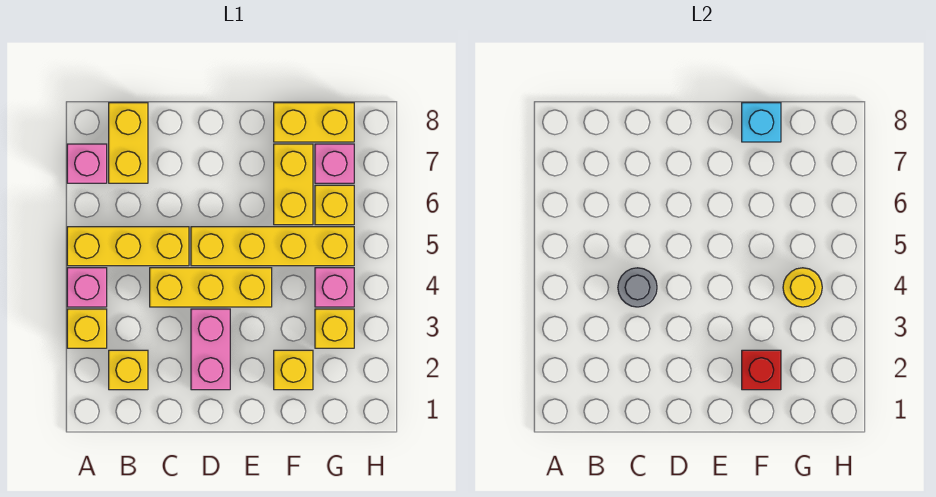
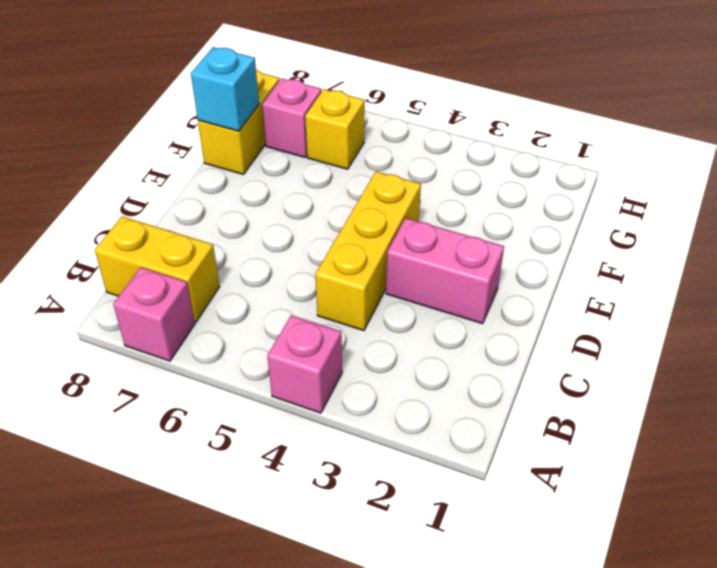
none -> yellow 1x1 brick [67,309,107,348]
none -> yellow 1x3 brick [67,227,189,266]
none -> yellow 1x1 brick [109,350,148,390]

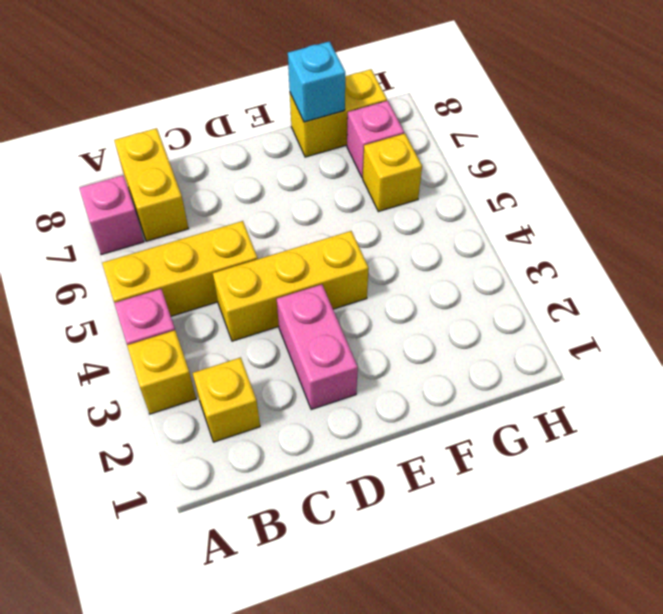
none -> yellow 1x4 brick [191,227,354,266]
none -> yellow 1x1 brick [274,350,313,390]
none -> yellow 1x2 brick [274,144,313,225]

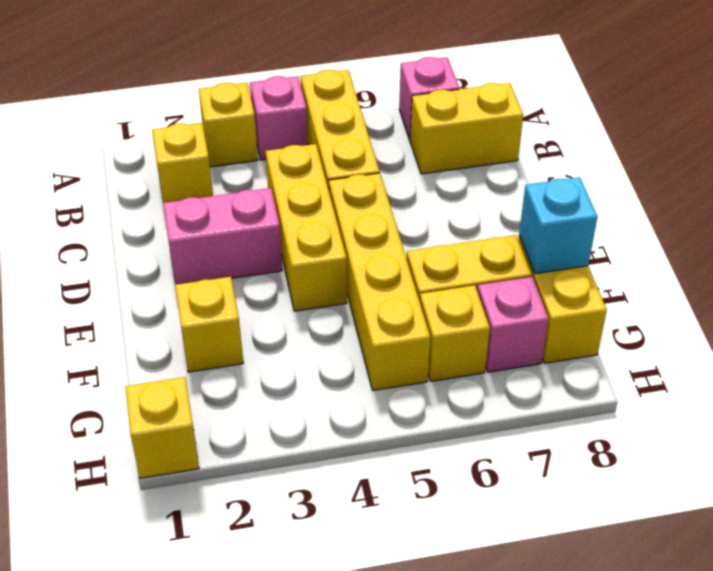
yellow 1x1 brick [125,377,199,478] -> yellow 1x1 brick moved to [315,309,354,348]
none -> pink 1x1 brick [315,268,354,307]
none -> grey 1x1 round brick [618,268,657,307]
none -> red 1x1 brick [742,350,781,390]

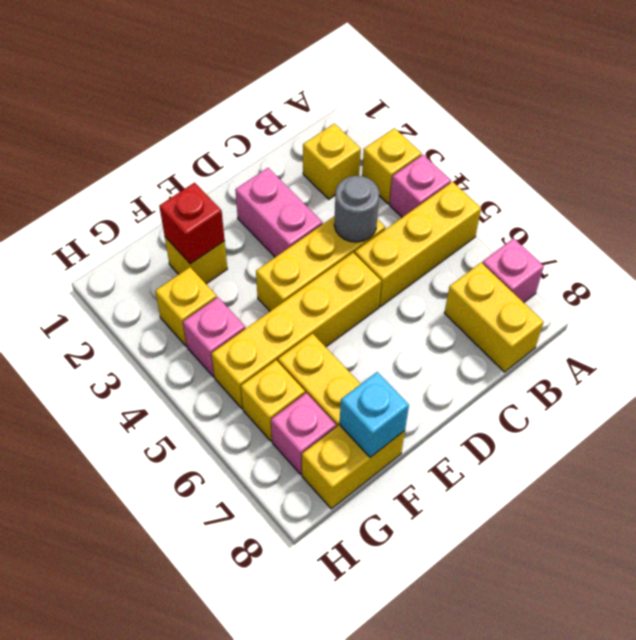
none -> yellow 1x1 round brick [783,268,822,307]

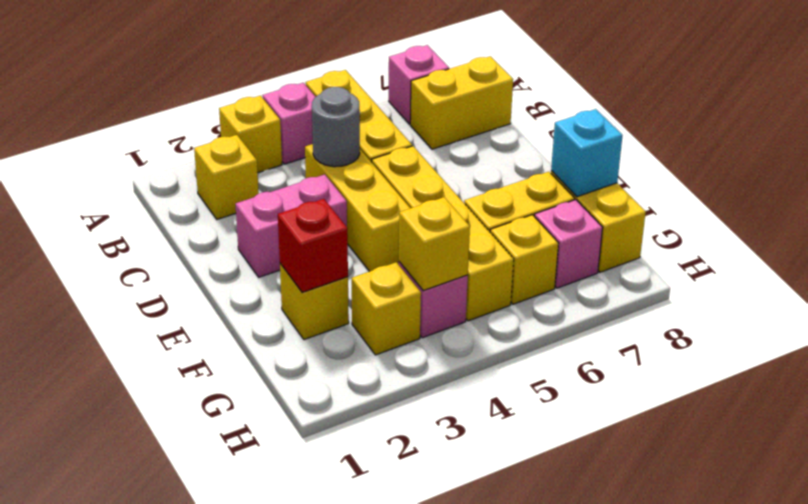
yellow 1x1 brick [399,197,470,291] -> yellow 1x1 round brick [783,268,822,307]

